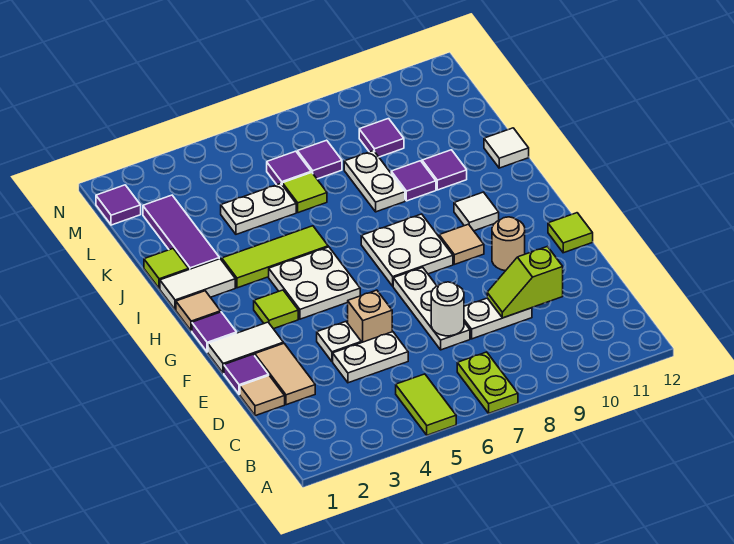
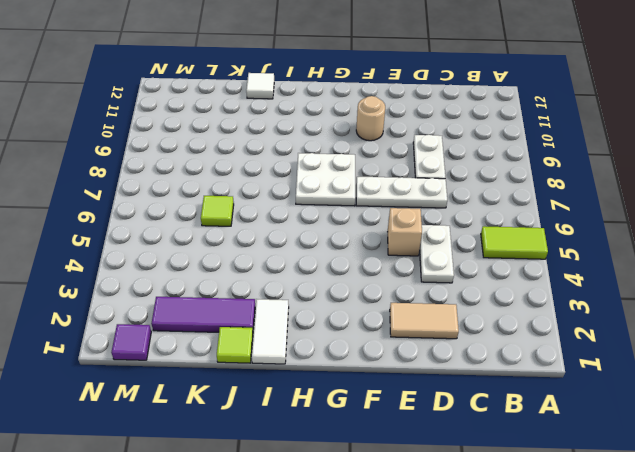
none -> lime 1x2 plate [457,352,518,413]
none -> tan 1x1 tile [240,376,285,416]
none -> purple 1x1 tile [224,354,269,394]
none -> white 1x1 plate [317,322,361,362]

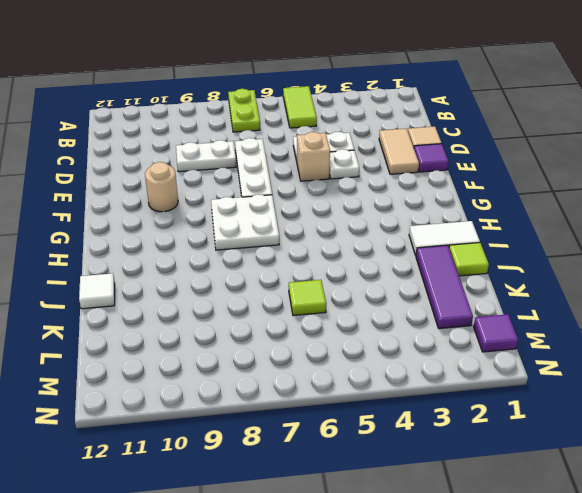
none -> white 1x2 tile [208,322,283,373]
none -> lime 1x1 tile [548,213,593,253]
none -> purple 1x1 tile [192,312,237,352]
none -> lime 1x1 tile [254,290,298,329]

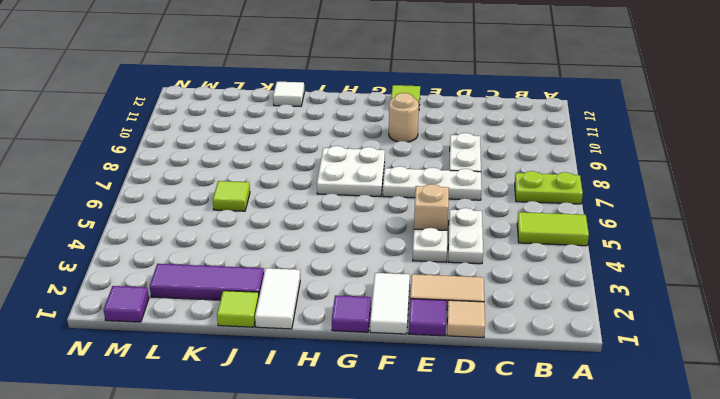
none -> lime 1x1 tile [254,290,298,329]
none -> white 2x2 plate [269,247,360,319]
none -> tan 1x1 tile [439,224,484,264]
none -> tan 1x1 tile [176,291,221,331]

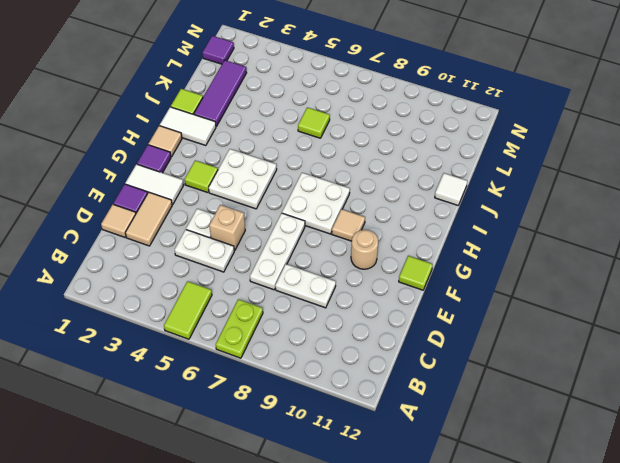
none -> white 1x1 tile [454,192,499,231]
none -> lime 1x3 tile [222,226,328,288]
none -> white 1x2 plate [344,151,405,212]
none -> purple 1x1 tile [391,161,436,201]

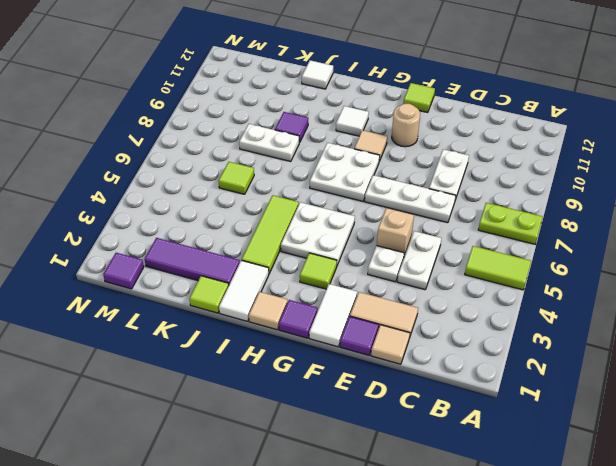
none -> purple 1x1 tile [422,150,467,190]
none -> white 1x2 plate [221,184,296,234]
none -> purple 1x1 tile [267,151,311,185]
none -> purple 1x1 tile [297,140,342,179]

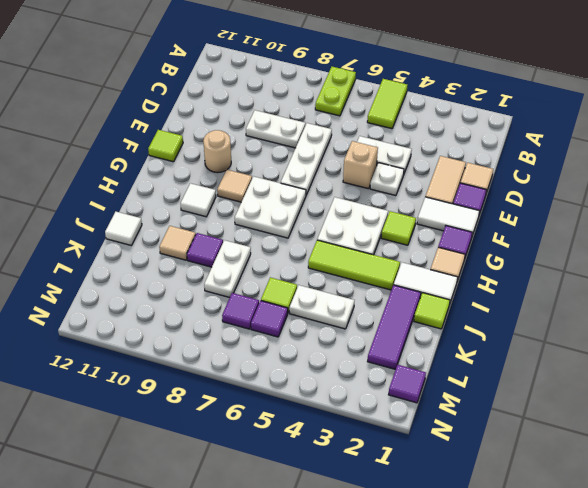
tan 1x1 tile [159,226,196,260] -> purple 1x1 tile [422,150,467,190]
none -> purple 1x1 tile [359,119,404,157]
none -> white 1x1 round brick [431,282,464,336]
none -> lime 1x2 slope [487,246,563,318]

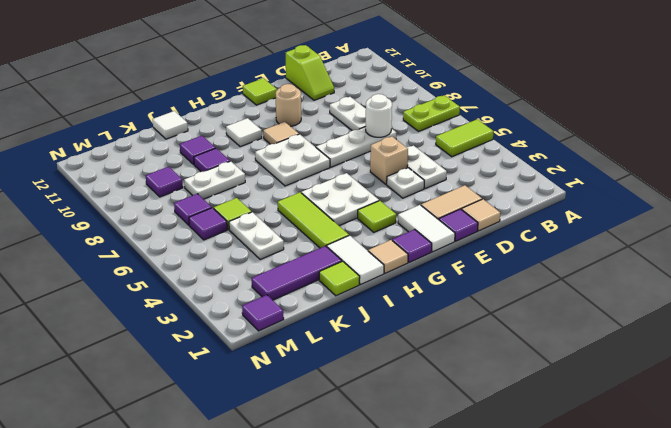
lime 1x2 slope [286,45,334,100] -> lime 1x2 slope moved to [487,246,563,318]

